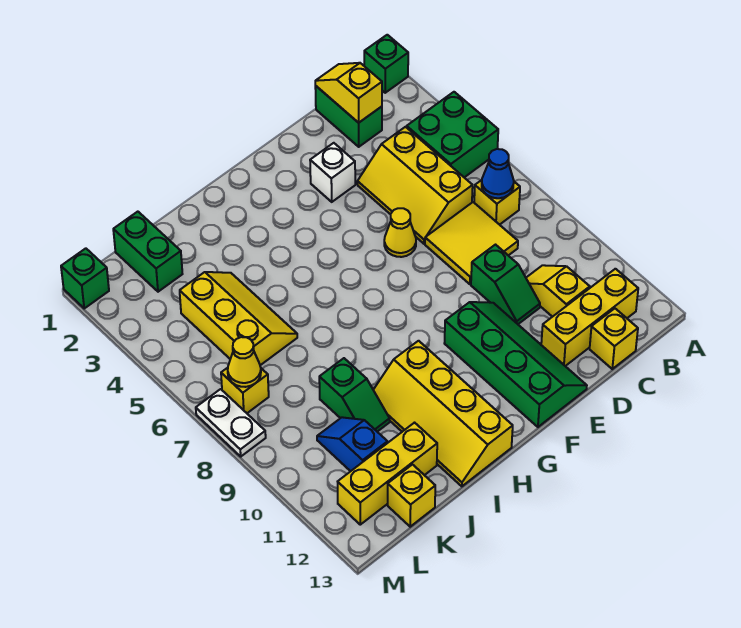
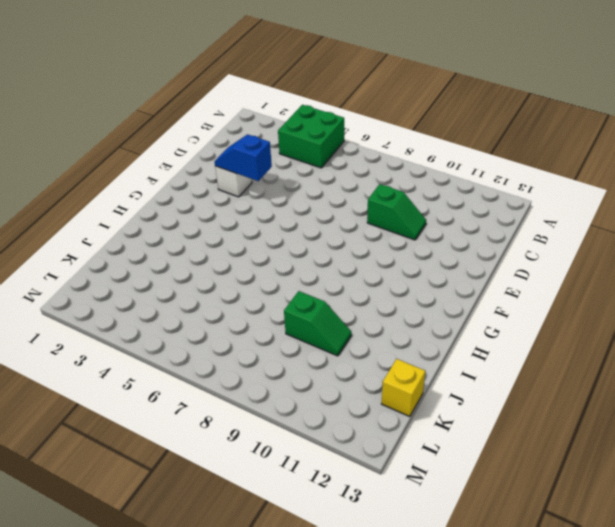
blue 1x2 slope [214,134,272,181] -> blue 1x2 slope moved to [317,417,388,471]
none -> green 1x1 brick [364,35,408,93]
none -> yellow 1x1 brick [474,180,520,225]
none -> yellow 1x3 brick [541,269,638,366]

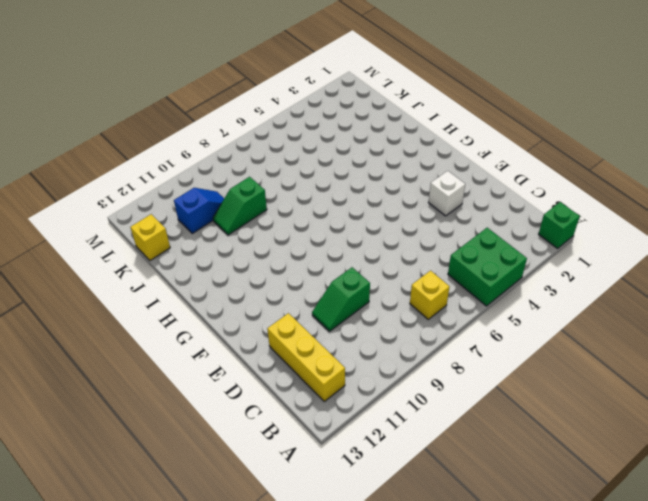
none -> green 1x2 brick [315,86,382,147]
none -> yellow 2x3 slope [357,127,473,244]
none -> yellow 2x2 tile [425,202,518,284]

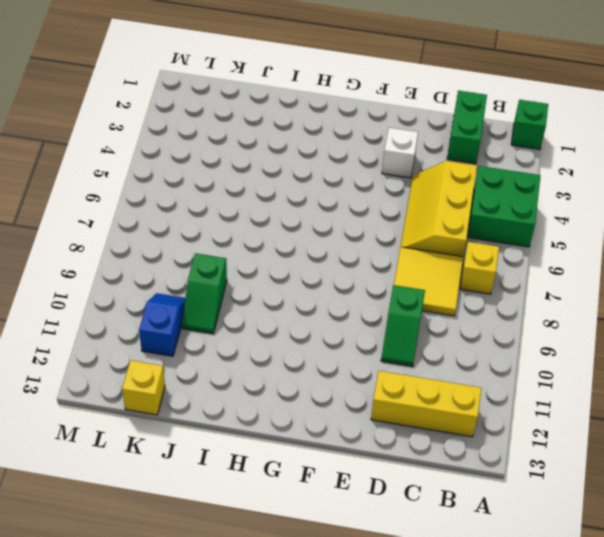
none -> yellow 1x2 slope [526,265,590,317]
none -> yellow 1x1 brick [590,308,638,369]
none -> yellow 1x1 cone [384,208,416,257]

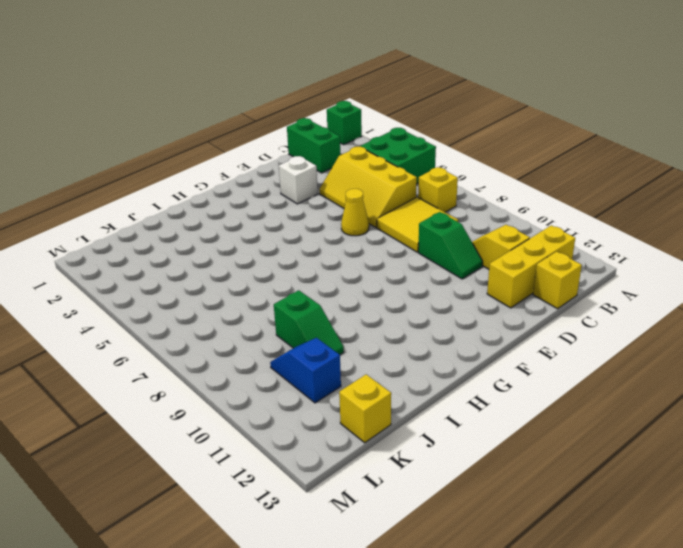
none -> green 2x4 slope [444,302,587,427]
none -> yellow 2x4 slope [374,341,513,486]
none -> yellow 2x3 slope [180,272,297,365]

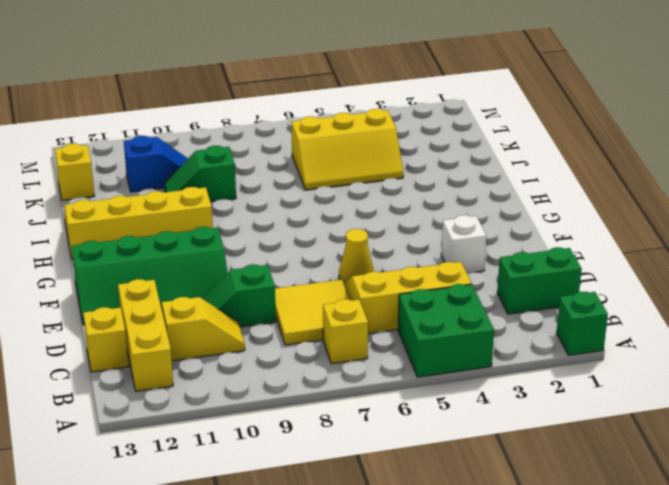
none -> yellow 1x3 brick [338,423,437,525]
none -> green 1x2 brick [113,212,182,292]
none -> yellow 1x1 brick [221,368,269,413]

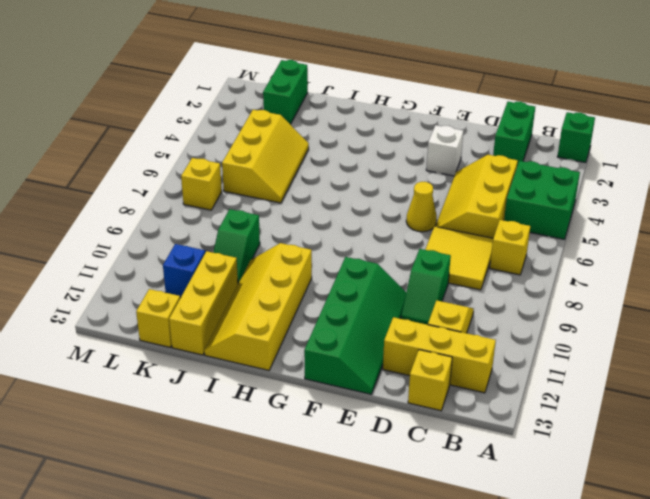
yellow 1x3 brick [169,251,238,355] -> yellow 1x3 brick turned to [338,423,437,525]
none -> green 1x1 brick [61,248,109,308]
none -> white 1x2 plate [196,389,266,456]
none -> blue 1x1 cone [482,149,514,198]

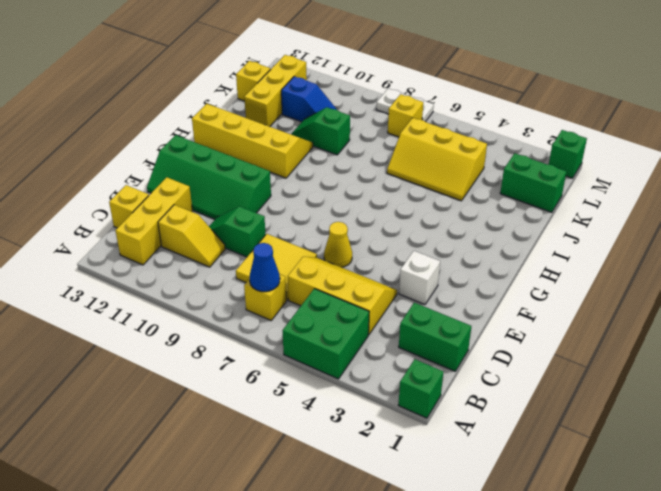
none -> yellow 1x2 slope [315,63,382,123]
none -> yellow 1x1 cone [228,337,261,387]

